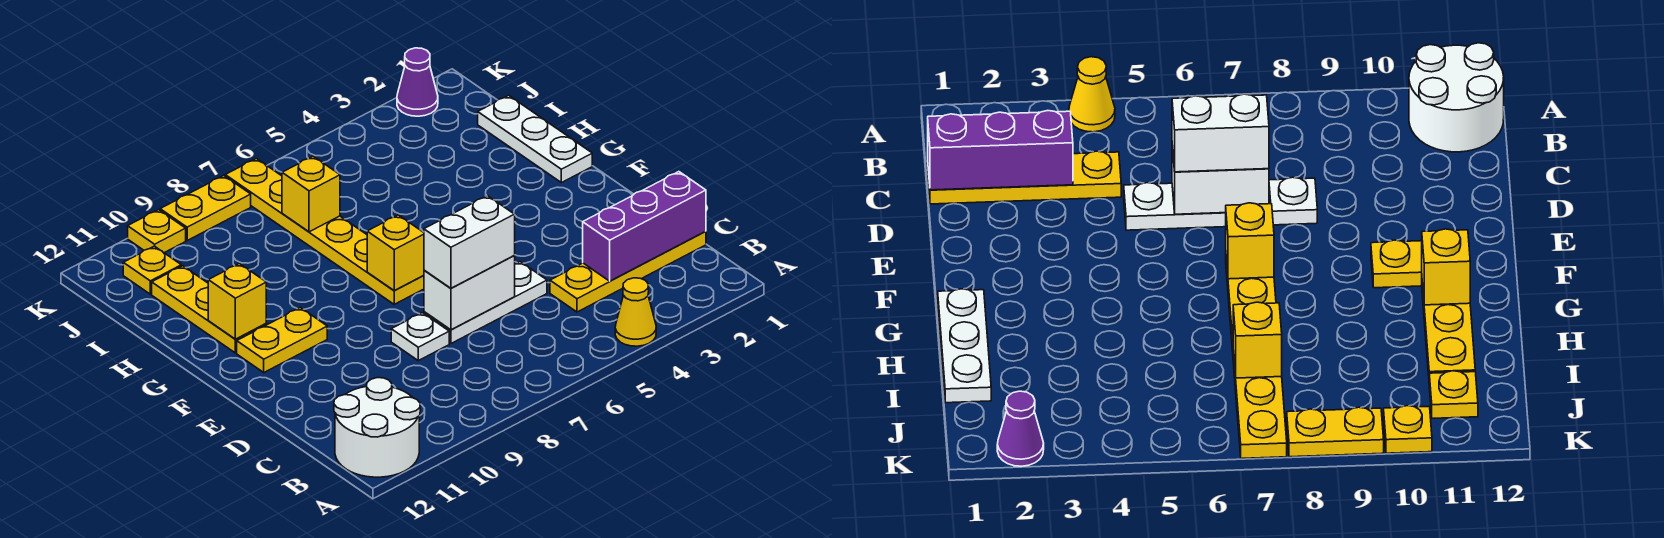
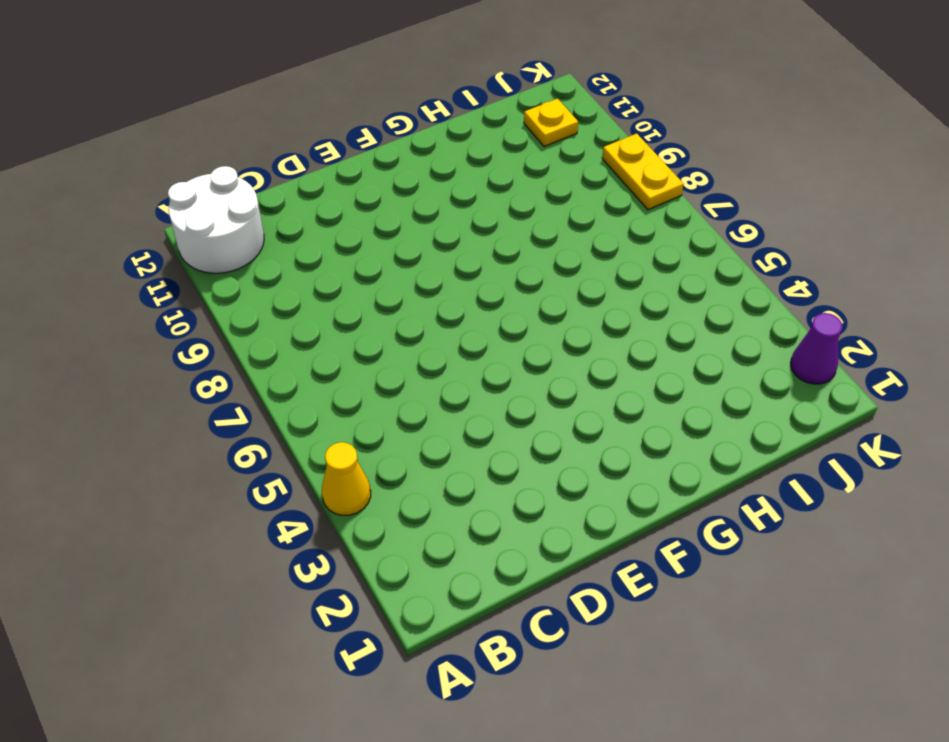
none -> yellow 1x4 plate [550,231,706,312]
none -> white 1x3 plate [424,262,547,343]
none -> white 1x1 plate [391,313,449,361]

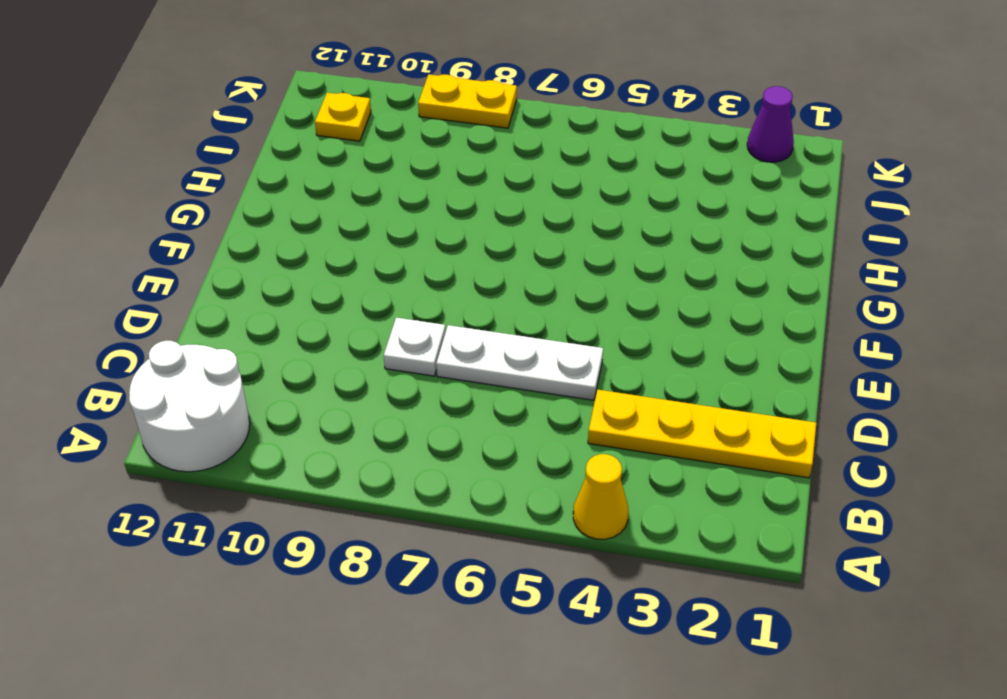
none -> yellow 1x6 plate [225,159,424,304]
none -> yellow 1x2 plate [237,308,327,372]
none -> white 1x3 plate [478,95,592,183]

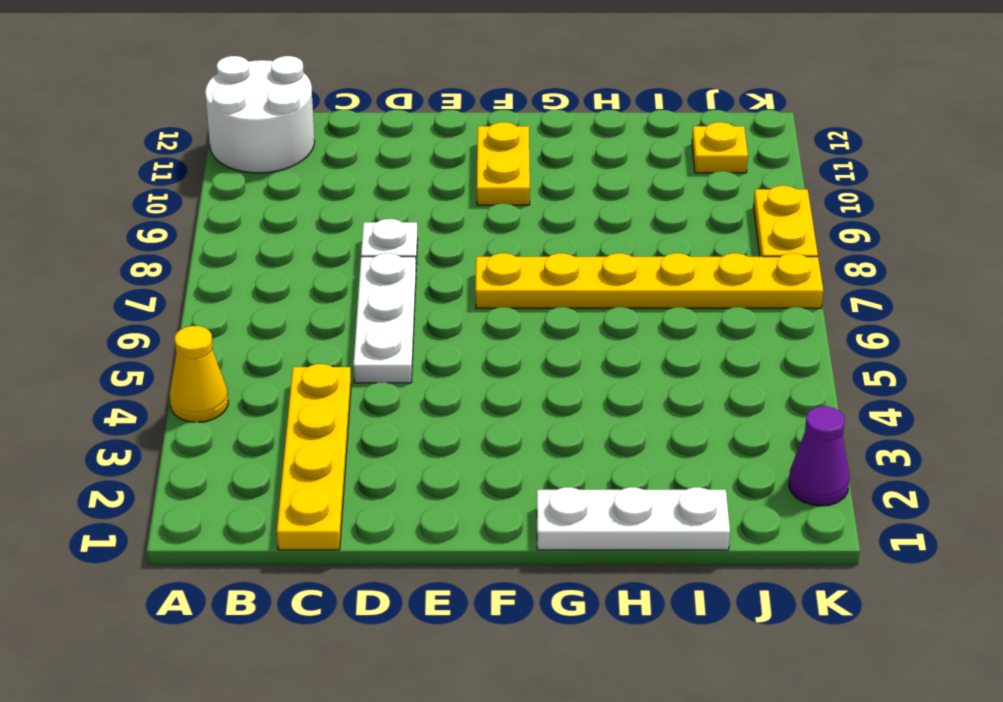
none -> yellow 1x3 plate [152,266,266,353]
none -> yellow 1x1 plate [128,210,186,253]
none -> purple 1x3 brick [583,172,706,281]

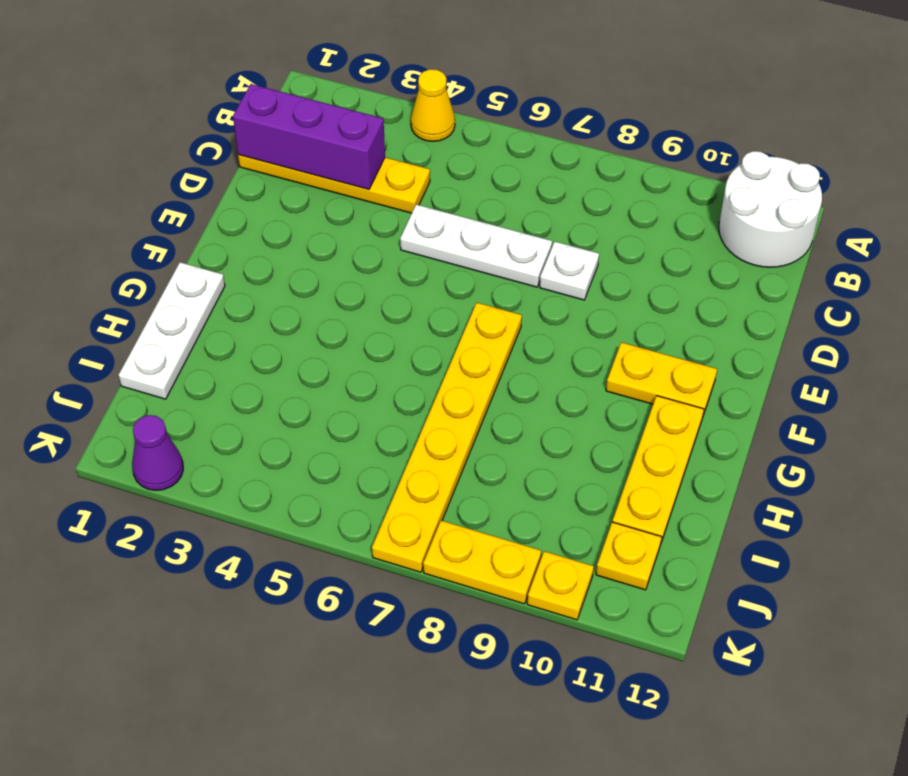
none -> white 1x2 brick [424,256,515,330]
none -> yellow 1x1 brick [367,215,424,290]
none -> yellow 1x1 brick [208,264,266,339]

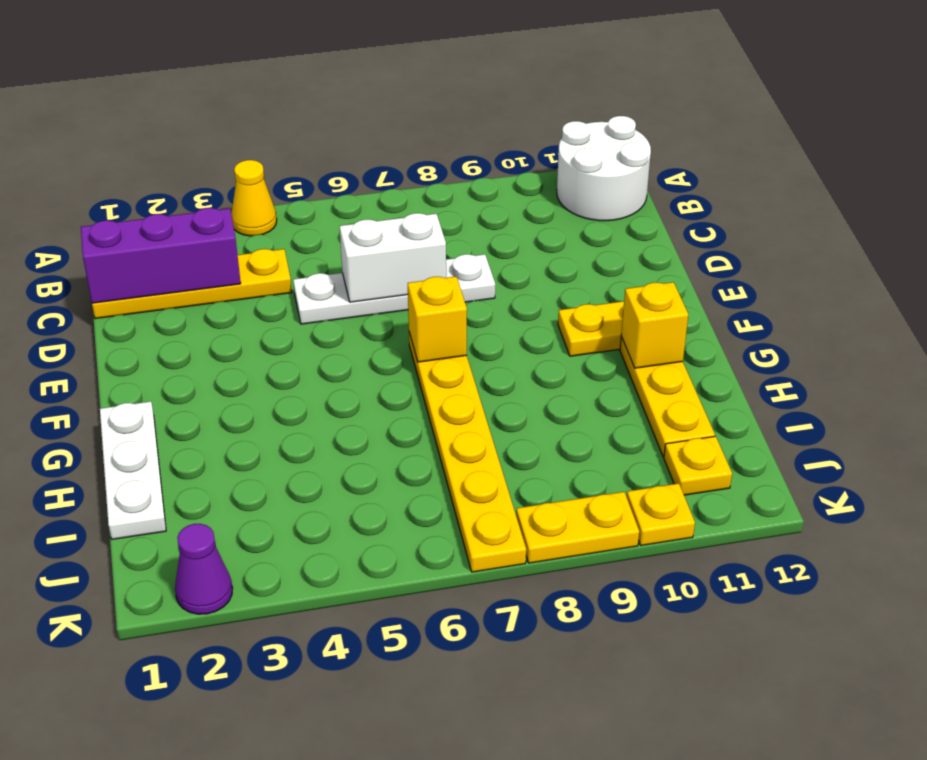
none -> yellow 1x1 brick [282,156,340,232]
none -> white 1x2 brick [424,196,515,288]

